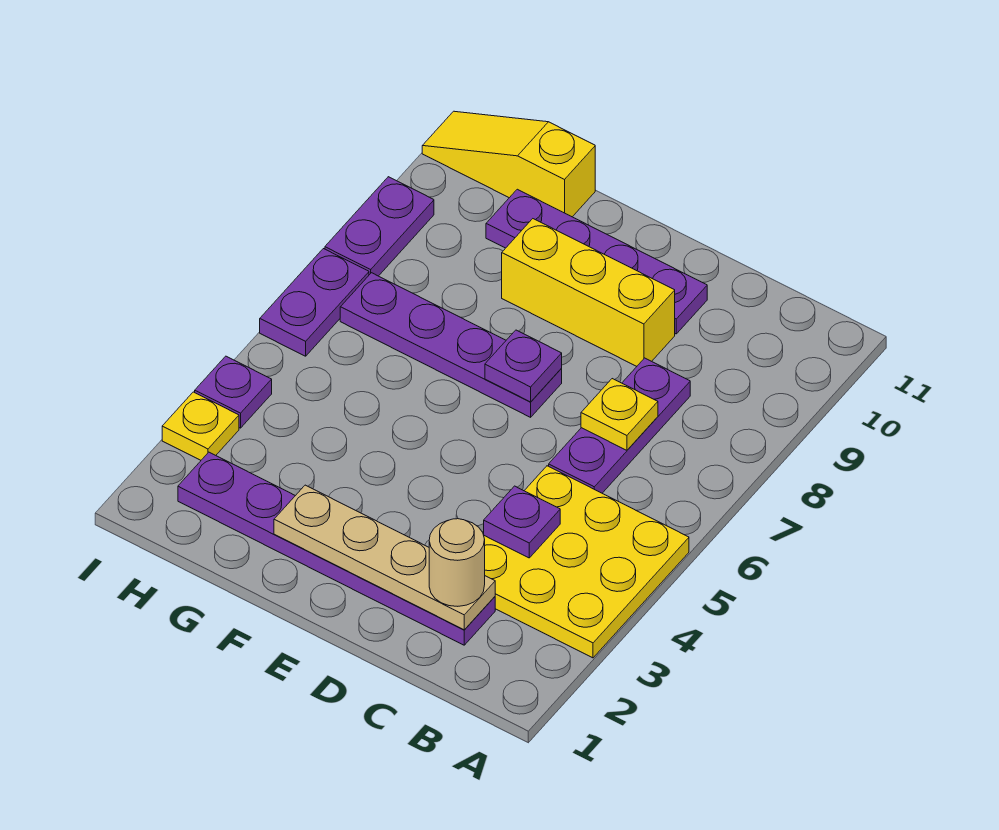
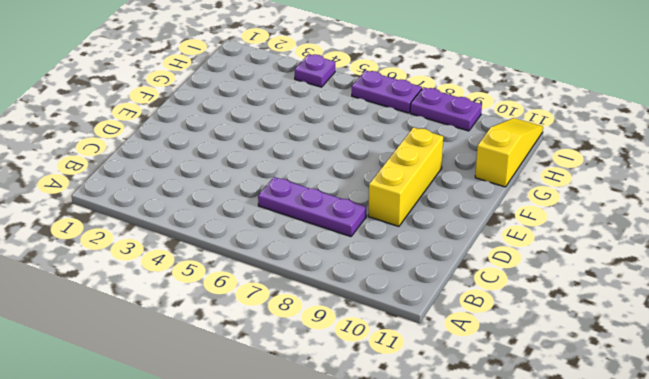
none -> yellow 3x3 plate [484,466,689,658]
none -> purple 1x6 plate [178,452,495,645]
none -> purple 1x4 plate [486,189,707,334]

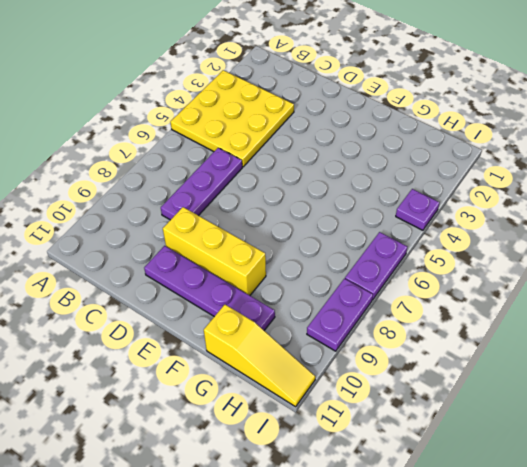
none -> purple 1x6 plate [178,452,495,645]
none -> purple 1x4 plate [340,273,562,417]
none -> yellow 1x1 plate [162,392,239,460]

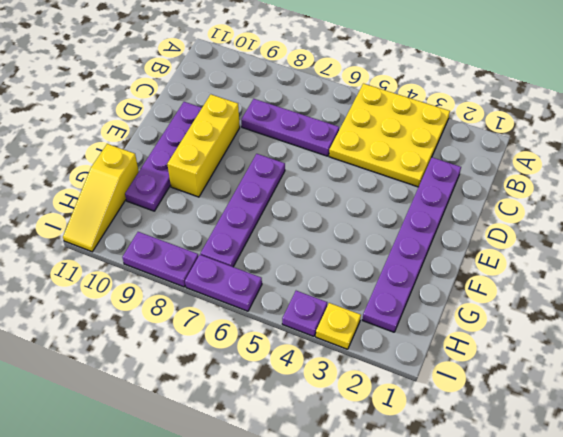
none -> tan 1x4 plate [274,485,495,630]
none -> purple 1x1 plate [484,486,560,558]
none -> yellow 1x1 plate [581,379,658,450]

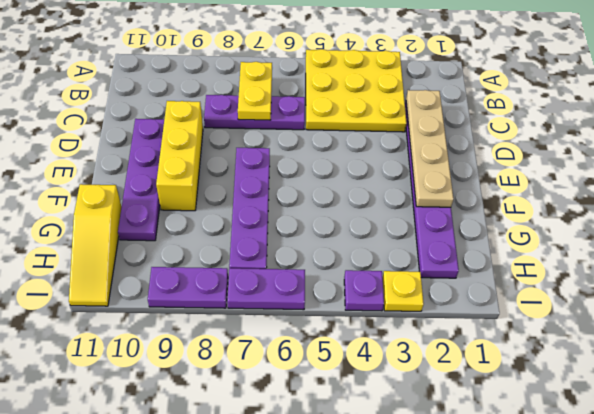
yellow 1x2 plate [238,62,272,120] -> yellow 1x1 plate [581,379,658,450]
none -> purple 1x1 plate [484,486,560,558]
none -> purple 1x1 plate [485,330,562,402]
none -> tan 1x1 round brick [429,519,485,606]

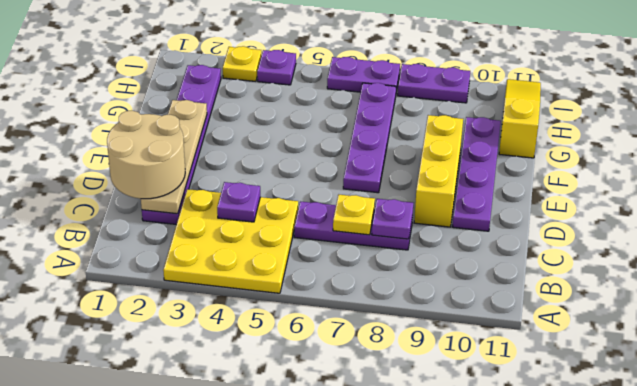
tan 2x2 round brick [107,111,185,199] -> tan 1x1 round brick [429,519,485,606]
purple 1x1 plate [372,199,413,239] -> purple 1x1 plate moved to [485,330,562,402]

